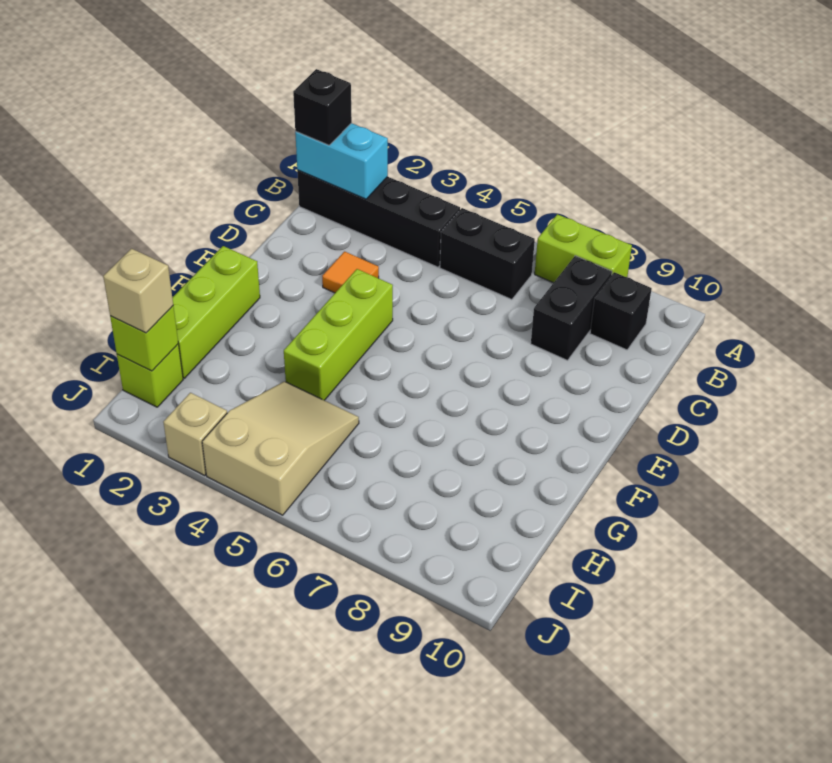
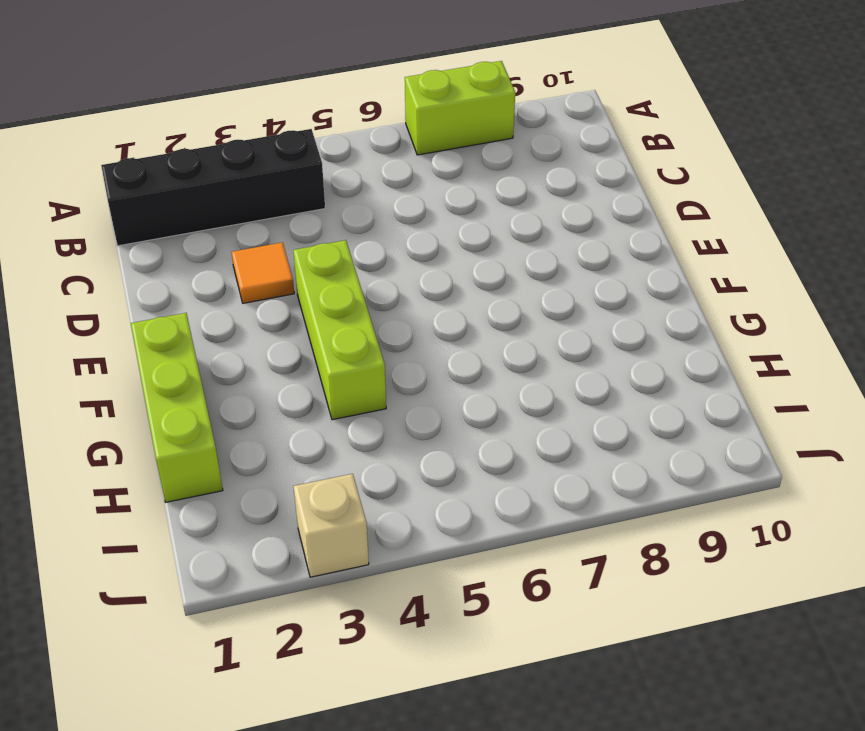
none -> black 1x2 brick [440,208,535,300]
none -> black 1x2 brick [531,256,612,360]
none -> black 1x1 brick [590,272,652,350]

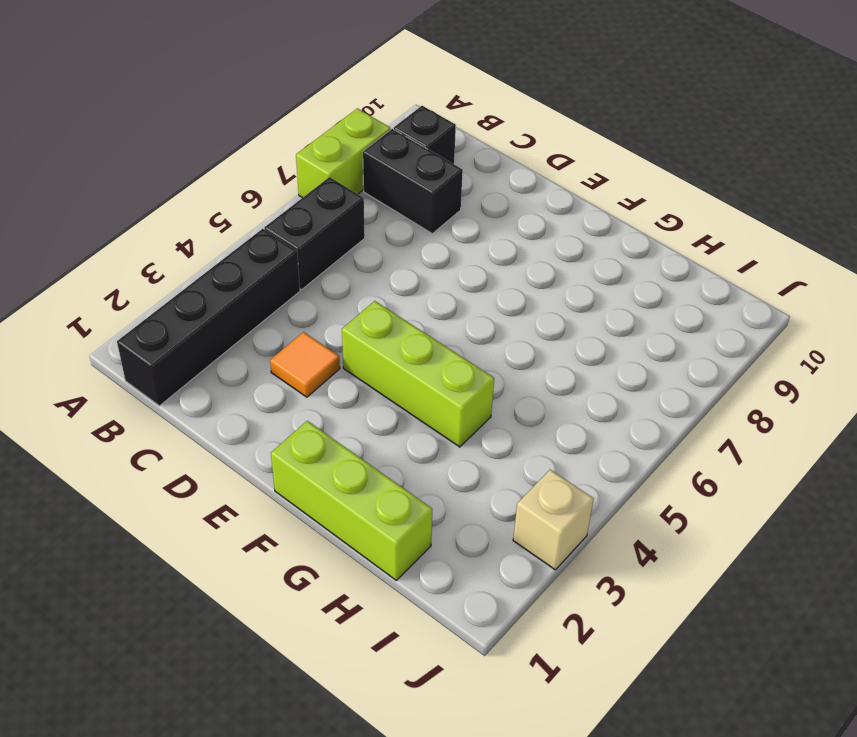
none -> tan 2x3 slope [202,381,359,515]
none -> lime 1x1 brick [117,344,183,407]
none -> cyan 1x2 brick [295,123,388,199]

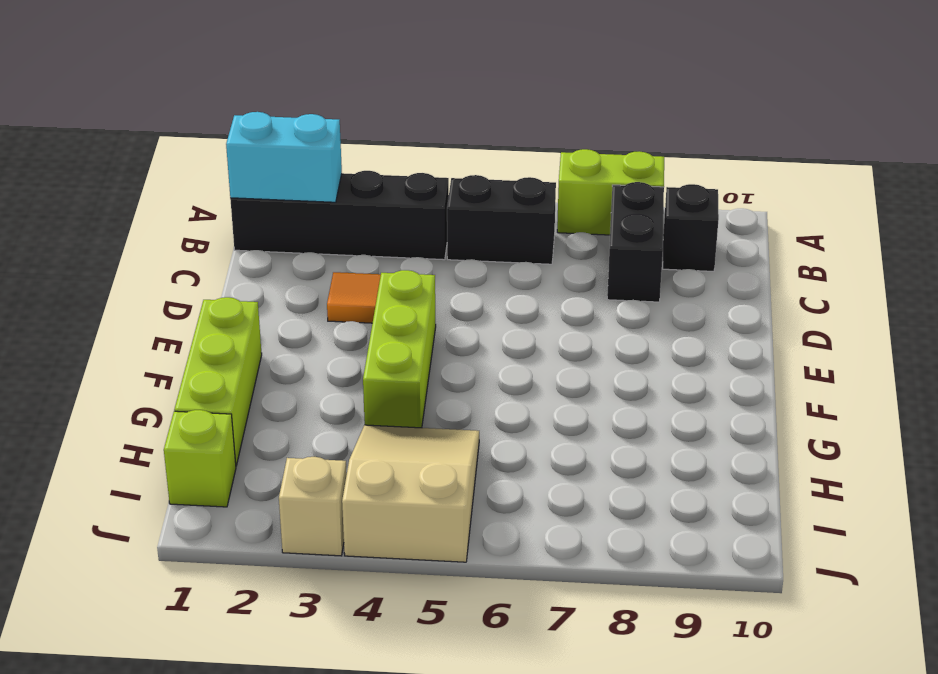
none -> lime 1x1 brick [110,306,178,371]
none -> black 1x1 brick [293,69,352,145]
none -> tan 1x1 brick [103,249,173,333]

